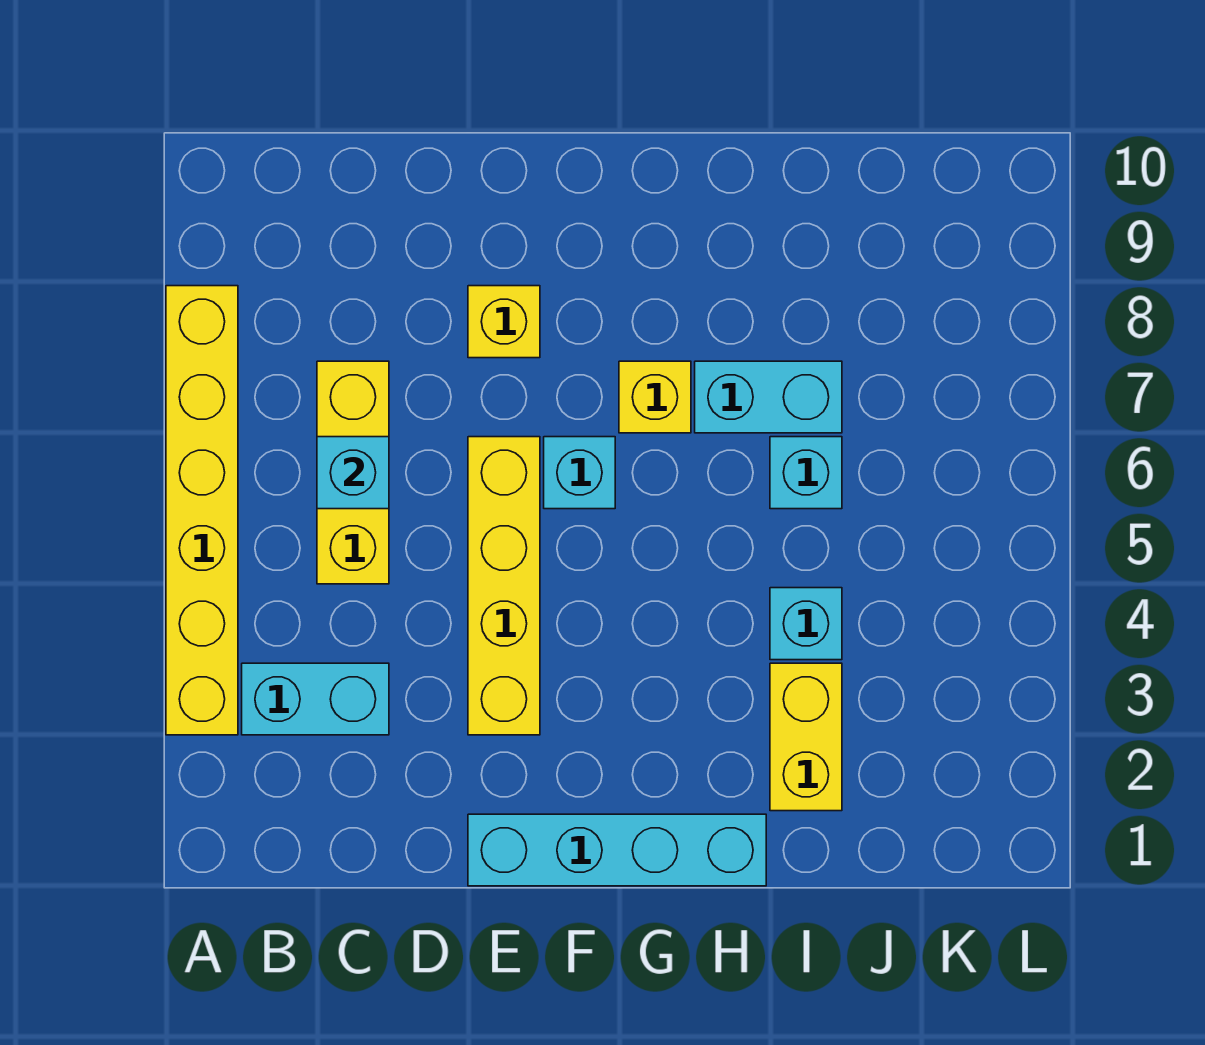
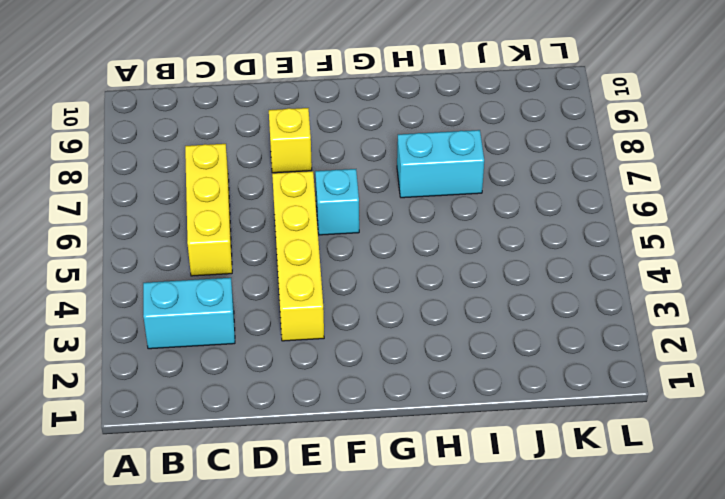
none -> yellow 1x6 brick [166,286,238,735]
none -> cyan 1x4 brick [468,814,766,886]
none -> yellow 1x1 brick [619,361,691,433]

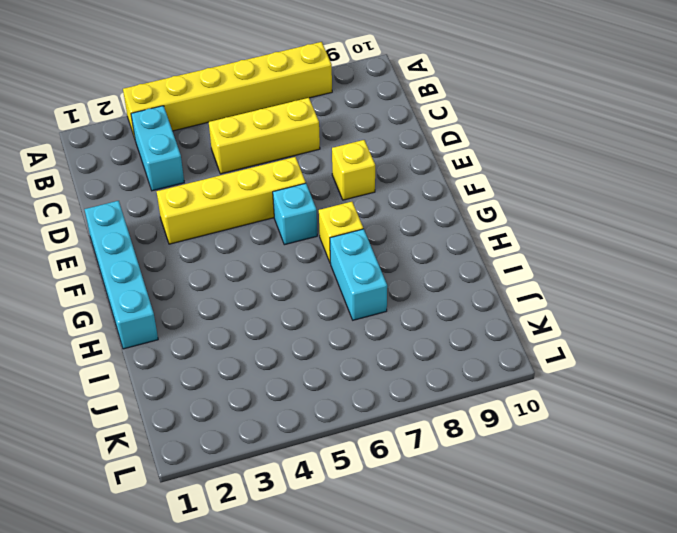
none -> yellow 1x2 brick [770,663,842,811]
none -> cyan 1x1 brick [770,588,842,660]
none -> cyan 1x1 brick [770,437,842,509]

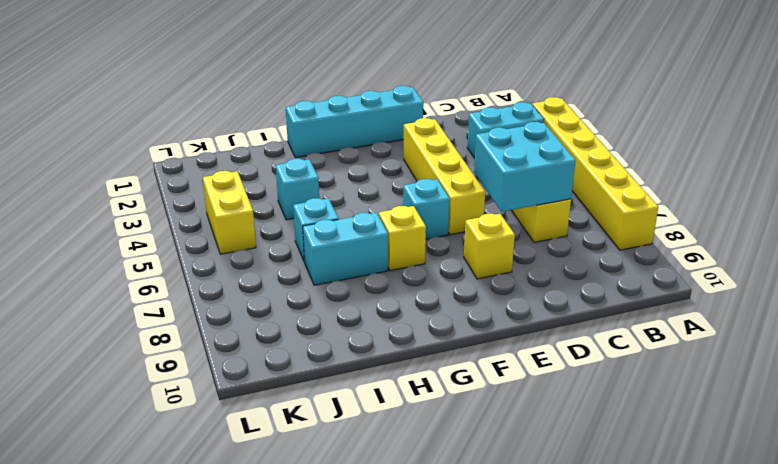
cyan 2x2 brick [474,122,575,212] -> cyan 1x1 brick [317,437,389,509]
yellow 1x2 brick [202,171,256,254] -> yellow 1x2 brick moved to [770,663,842,811]

